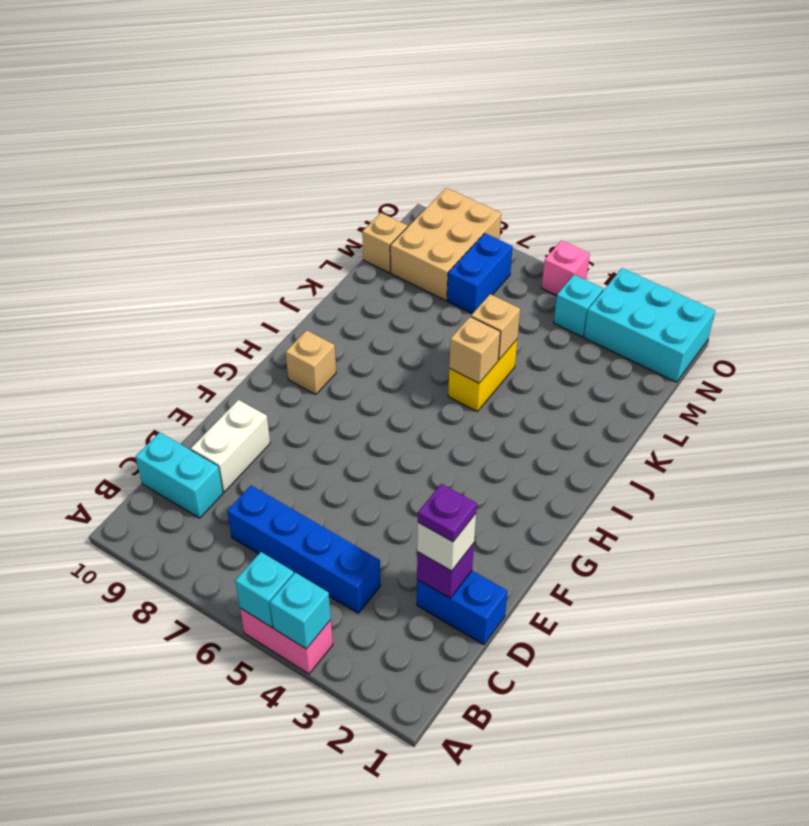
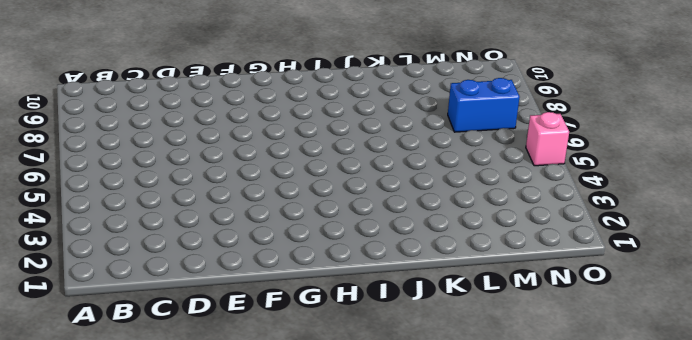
none -> pink 1x2 brick [240,608,333,674]
none -> blue 1x4 brick [227,485,381,613]
none -> cyan 1x2 brick [135,432,223,518]

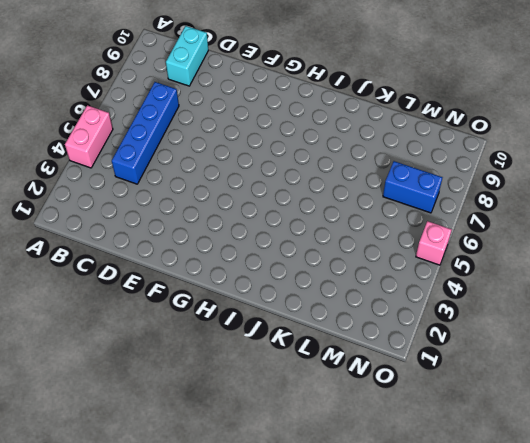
none -> blue 1x2 brick [417,571,508,645]
none -> white 1x2 brick [191,400,270,492]
none -> tan 1x1 brick [286,330,336,395]

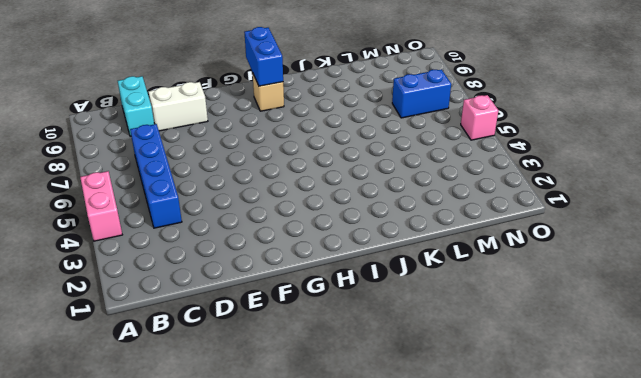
blue 1x2 brick [244,27,283,86] -> blue 1x2 brick moved to [417,571,508,645]
none -> yellow 1x2 brick [448,340,517,411]
none -> tan 2x3 brick [390,188,501,300]
none -> tan 1x1 brick [362,213,408,273]

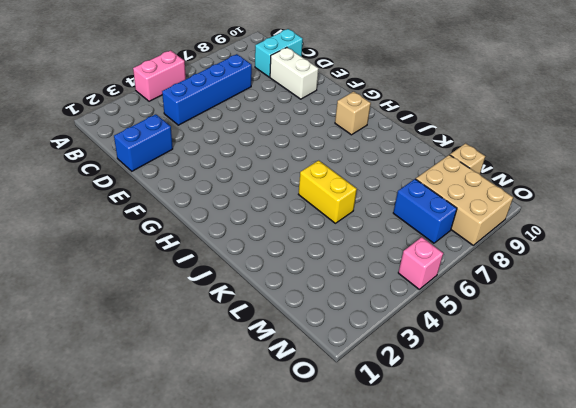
none -> cyan 2x3 brick [584,268,715,382]
none -> cyan 1x1 brick [554,275,603,337]
none -> cyan 1x1 brick [270,572,331,649]

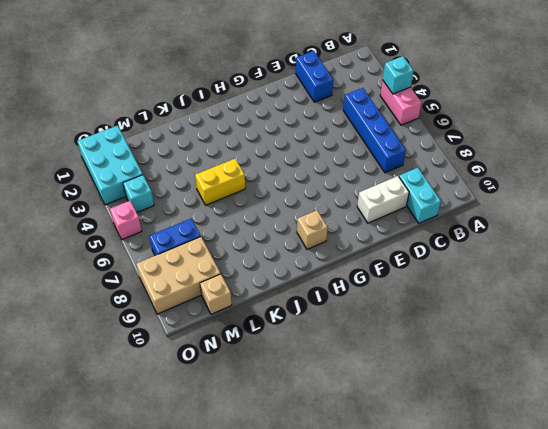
none -> cyan 1x1 brick [235,552,294,627]
none -> purple 1x1 brick [417,543,474,598]
none -> tan 1x1 brick [449,317,500,383]

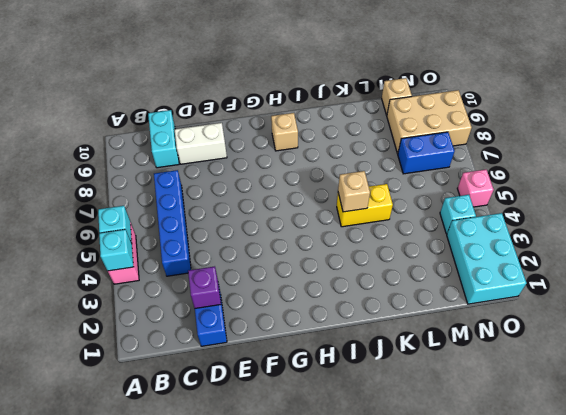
none -> tan 1x1 brick [471,294,520,360]
none -> white 1x1 brick [417,514,476,571]
none -> purple 1x1 plate [418,484,477,542]

